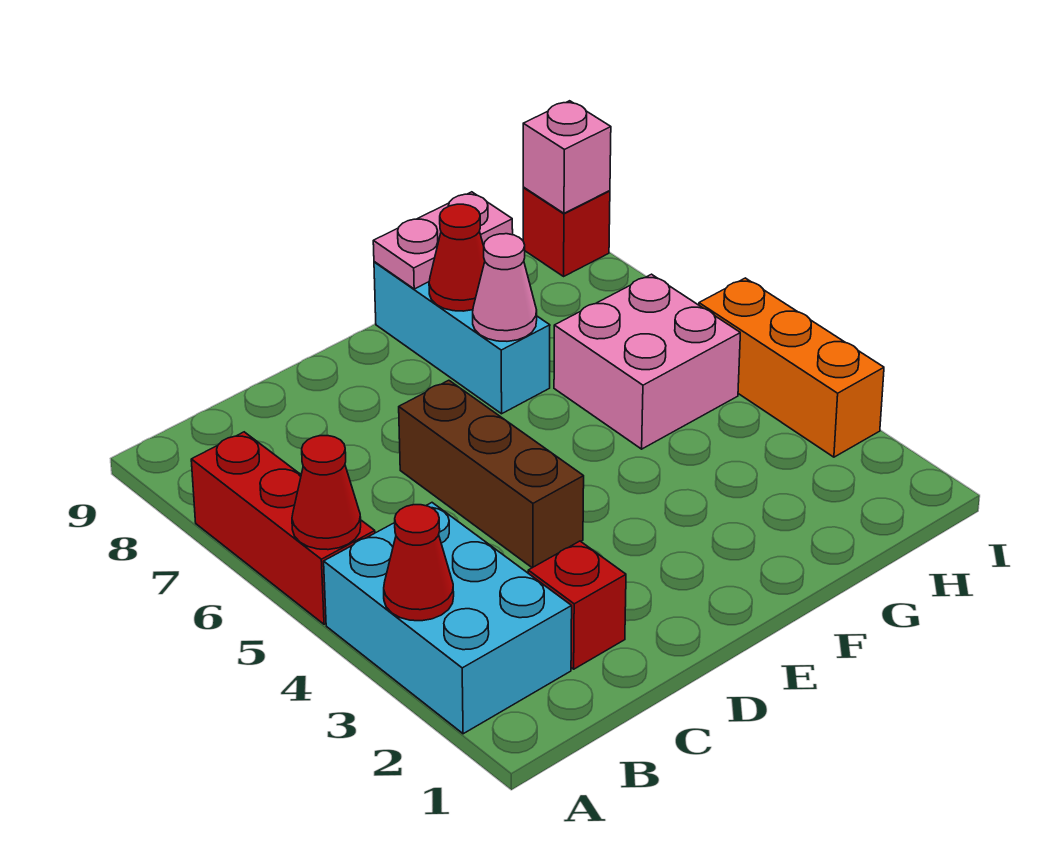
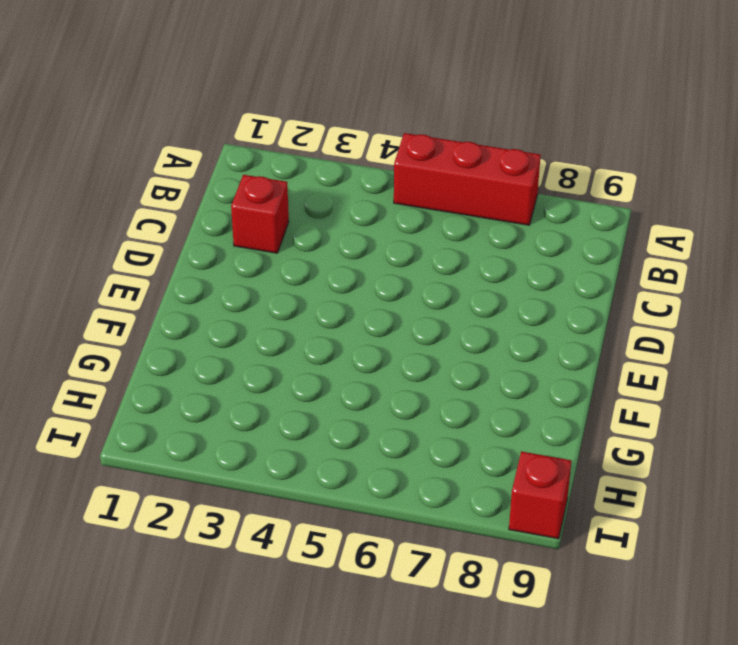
none -> cyan 2x3 brick [324,503,572,734]
none -> brown 1x3 brick [399,380,584,568]
none -> cyan 1x3 brick [374,262,550,414]

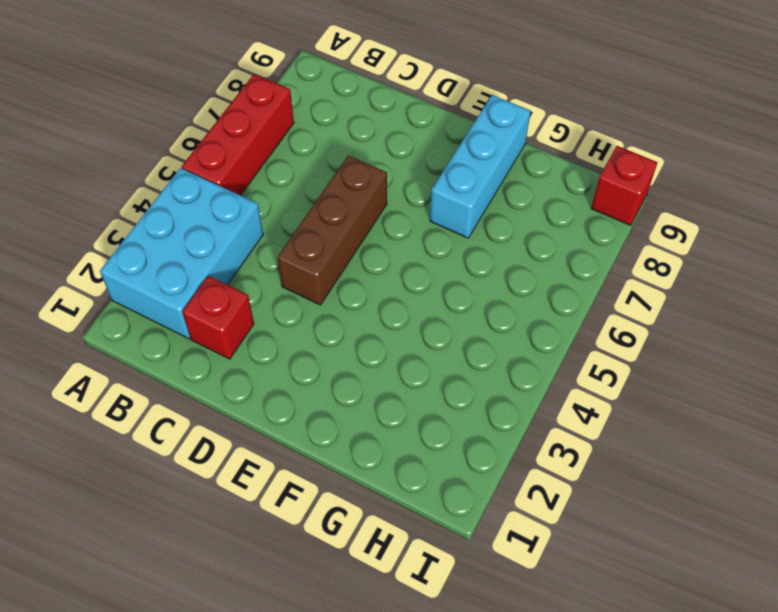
none -> pink 2x2 brick [554,274,740,449]
none -> orange 1x3 brick [699,278,884,457]
none -> red 1x1 cone [384,505,454,621]

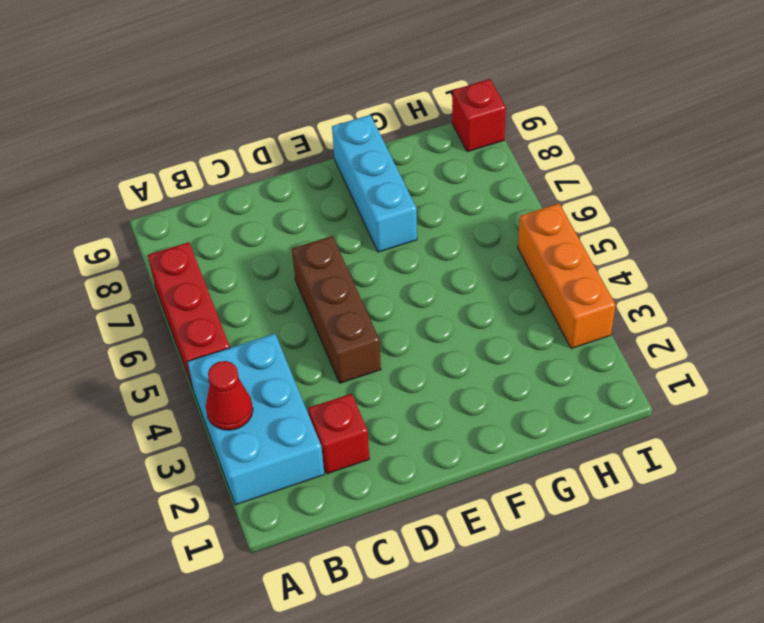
none -> pink 2x2 brick [554,274,740,449]
none -> red 1x1 cone [292,436,361,550]
none -> pink 1x1 cone [473,234,537,341]

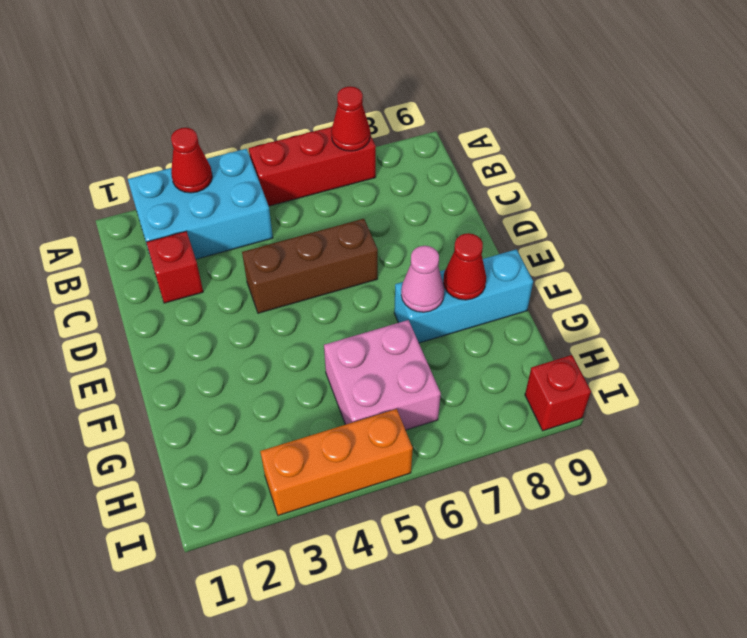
red 1x1 cone [331,86,370,151] -> red 1x1 cone moved to [292,436,361,550]
none -> pink 1x2 plate [373,192,513,289]
none -> pink 1x1 brick [523,101,611,213]

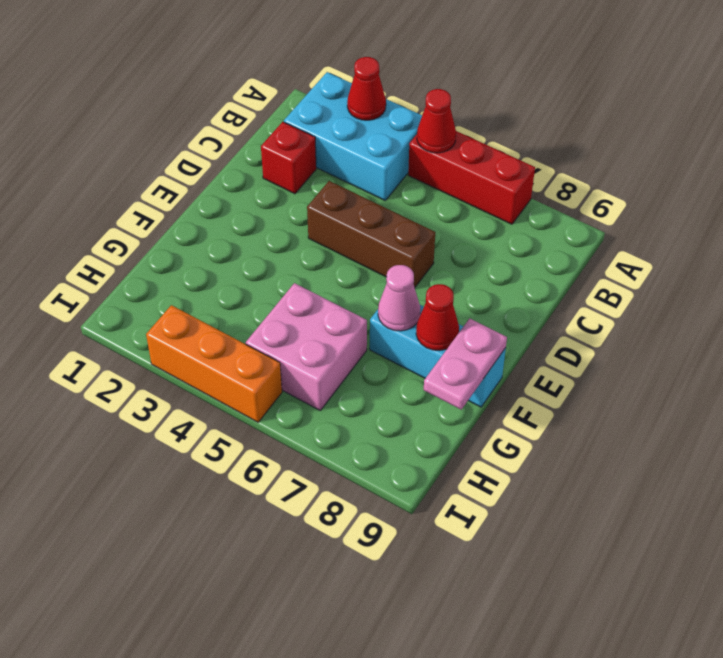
none -> red 1x1 brick [523,188,610,276]
none -> pink 1x1 brick [523,101,611,213]

